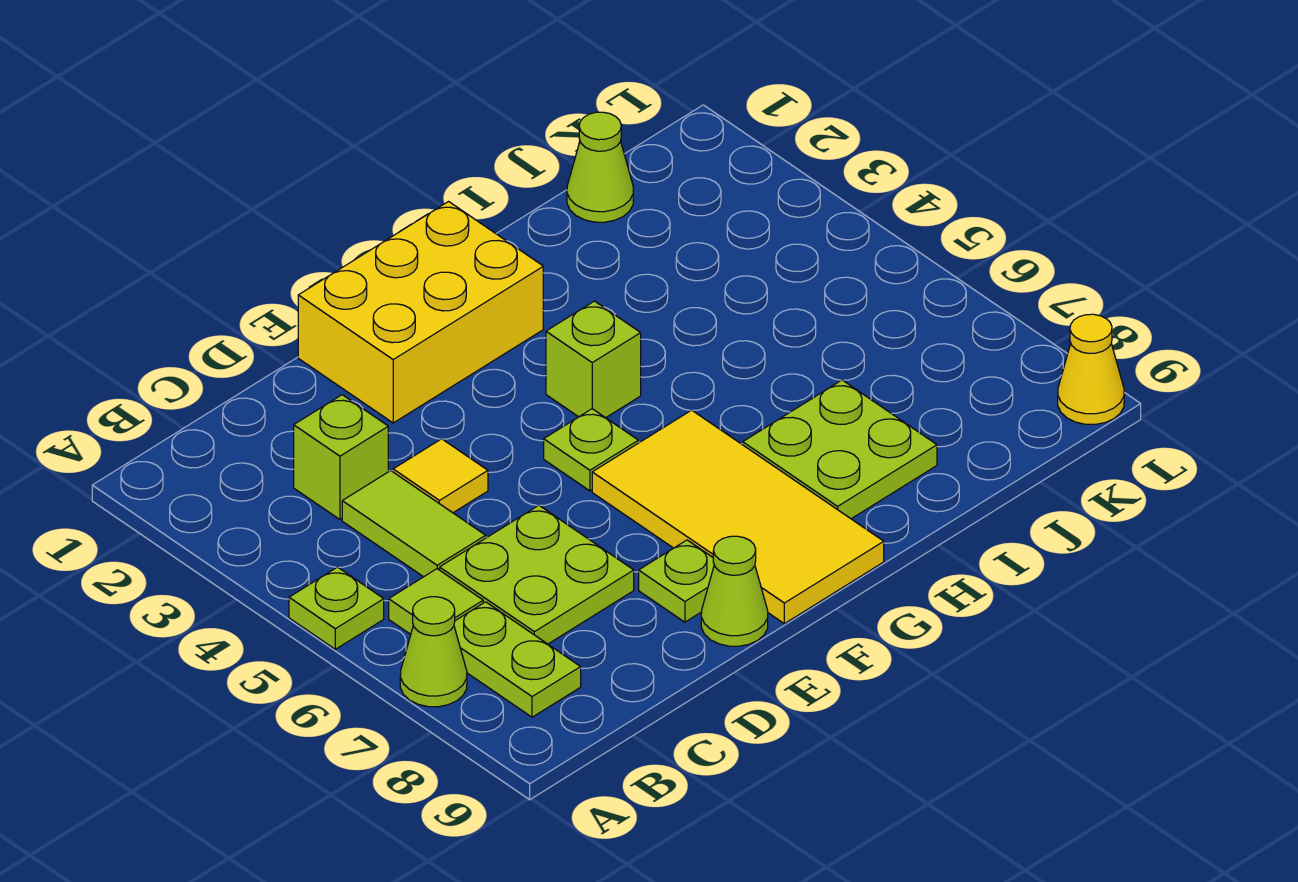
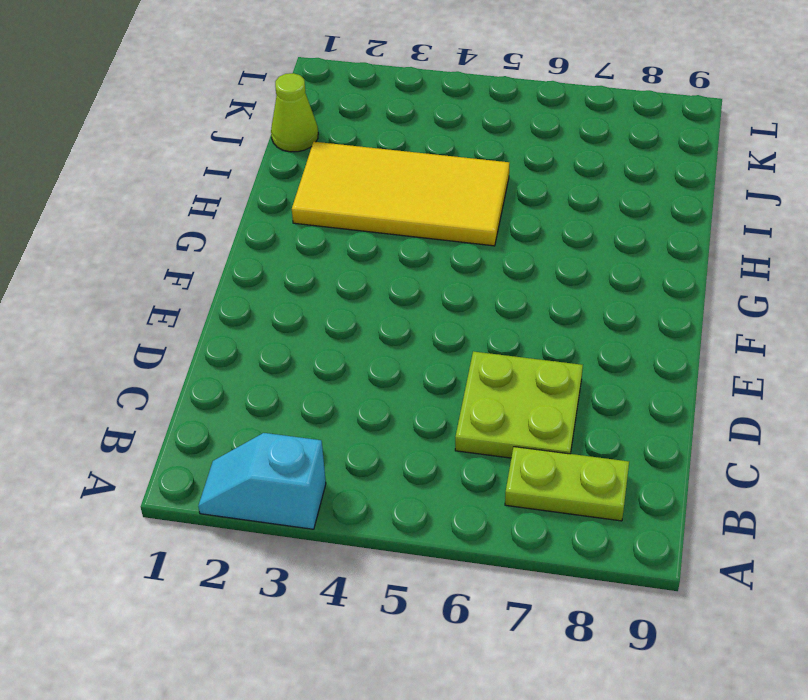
cyan 1x2 slope [198,433,326,529] -> none
yellow 2x4 tile [292,142,509,246] -> yellow 2x4 tile moved to [592,410,884,624]
none -> lime 1x1 plate [289,567,384,649]
none -> lime 1x1 cone [400,597,467,707]
none -> lime 1x1 tile [389,569,483,634]

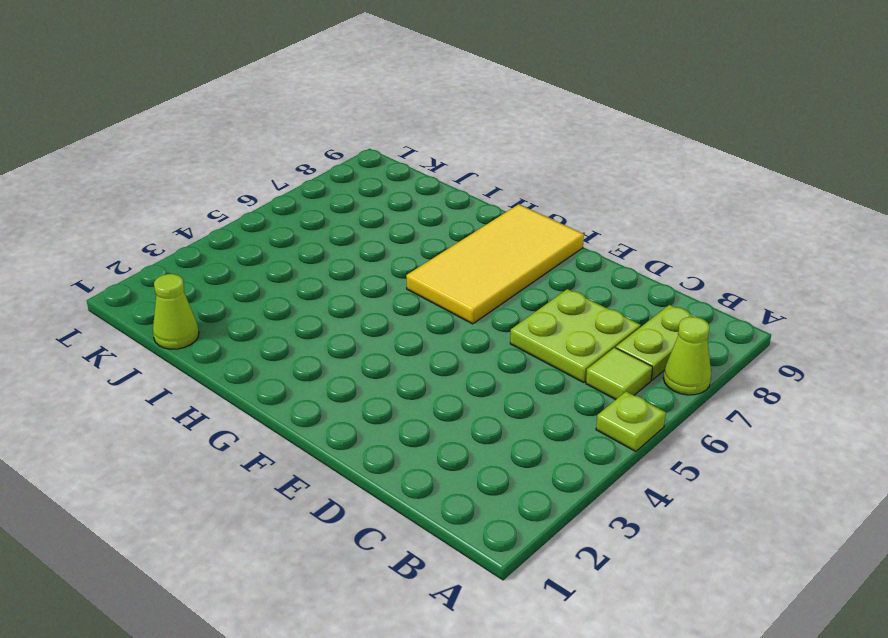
none -> lime 1x1 brick [294,395,388,519]
none -> lime 1x2 tile [342,471,486,577]
none -> yellow 1x1 tile [393,439,488,513]

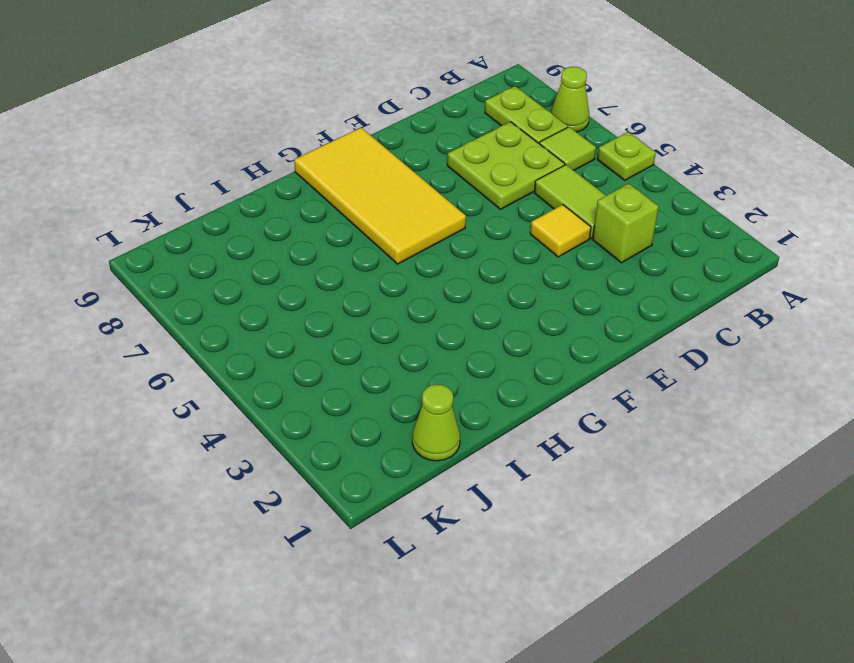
none -> yellow 2x3 brick [298,202,543,423]
none -> lime 1x1 plate [639,540,714,622]
none -> lime 1x1 cone [701,536,768,646]

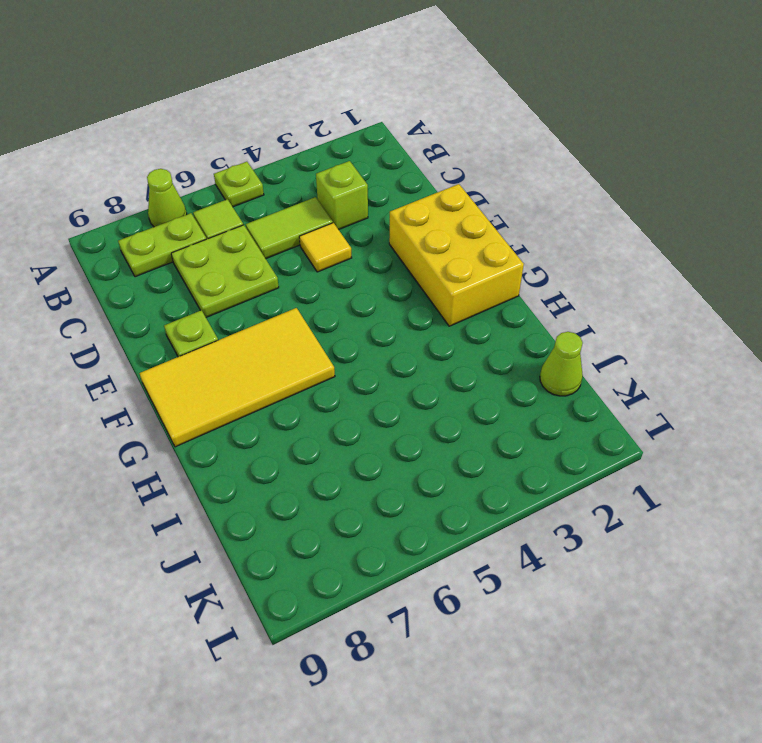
none -> lime 1x1 cone [701,536,768,646]
none -> lime 1x1 plate [544,409,638,491]
none -> lime 1x1 brick [546,301,641,418]

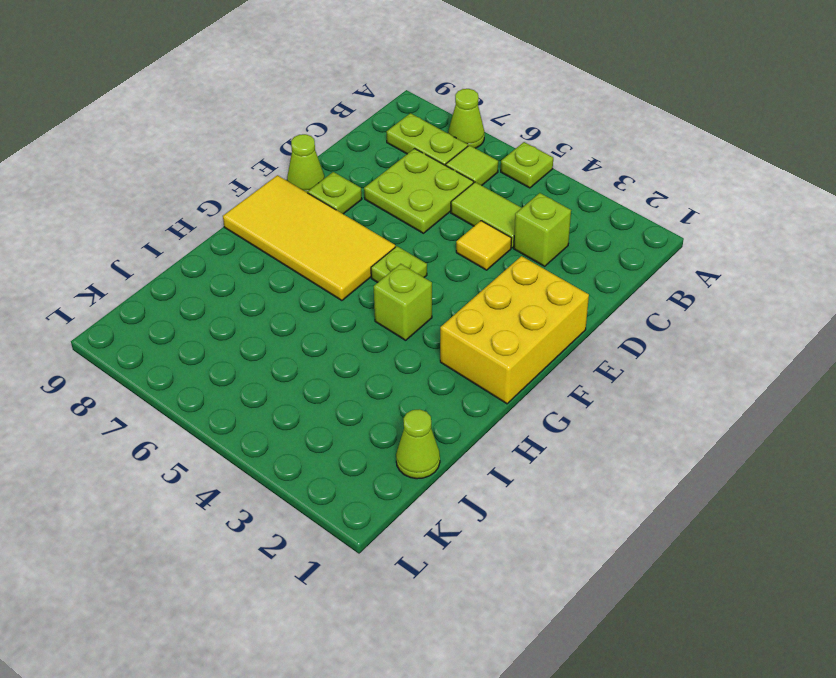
none -> lime 2x2 plate [743,380,937,519]
none -> yellow 1x1 cone [1058,314,1124,424]

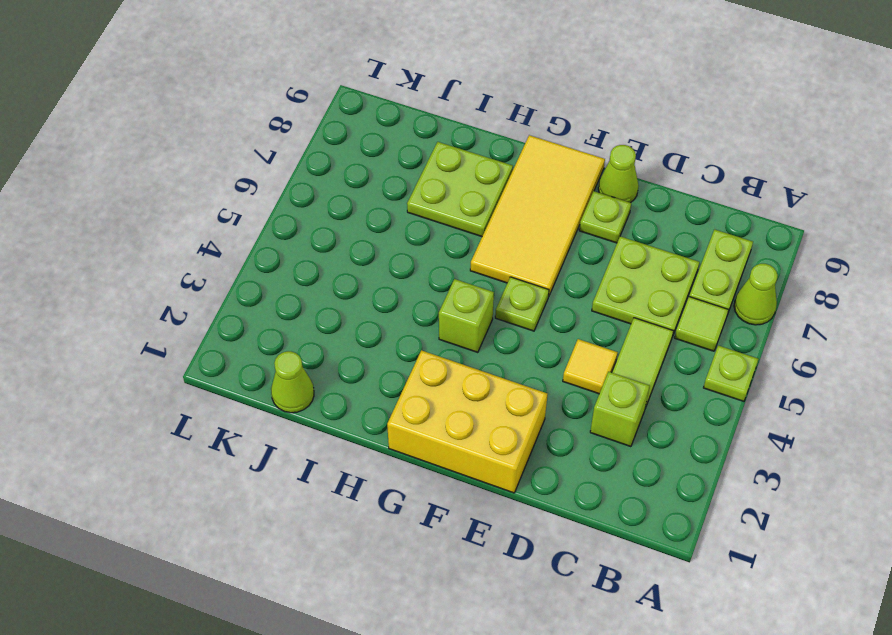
none -> yellow 1x1 cone [1058,314,1124,424]

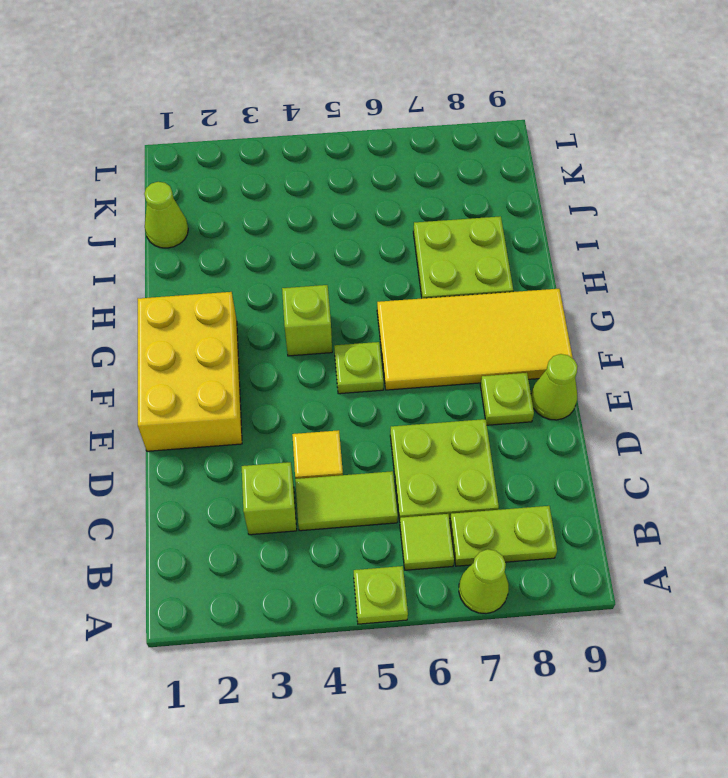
none -> yellow 1x1 cone [1058,314,1124,424]

